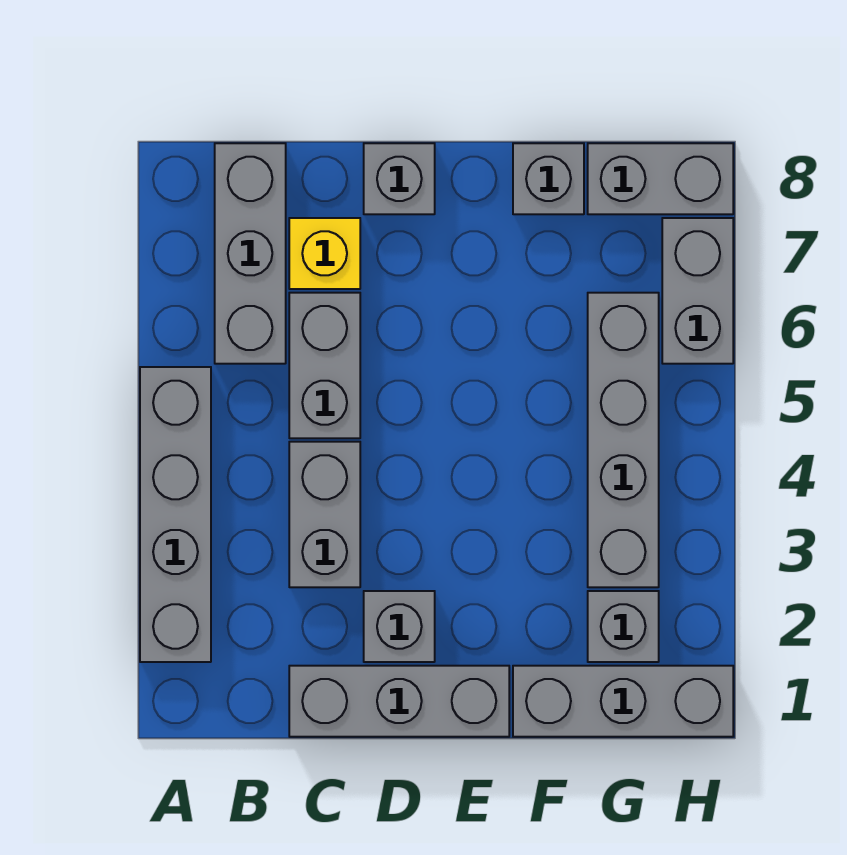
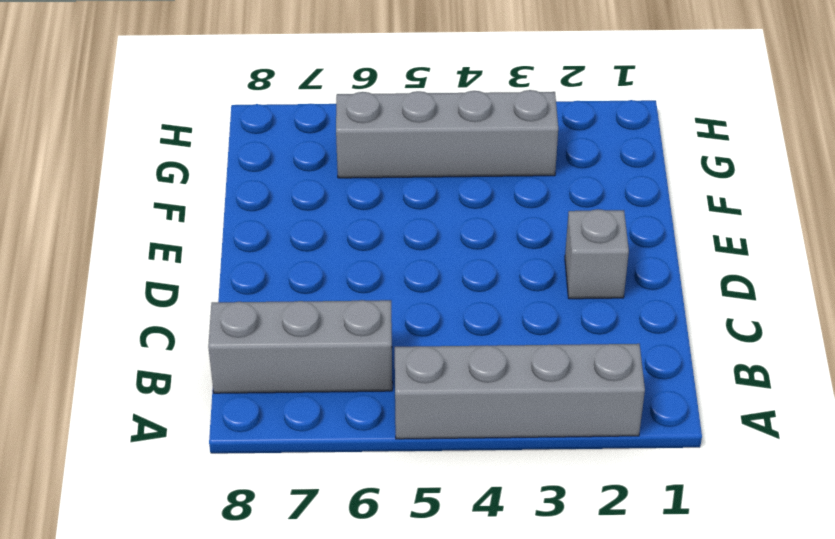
none -> grey 1x3 brick [289,666,509,737]
none -> grey 1x2 brick [289,442,360,587]
none -> grey 1x2 brick [289,293,360,438]

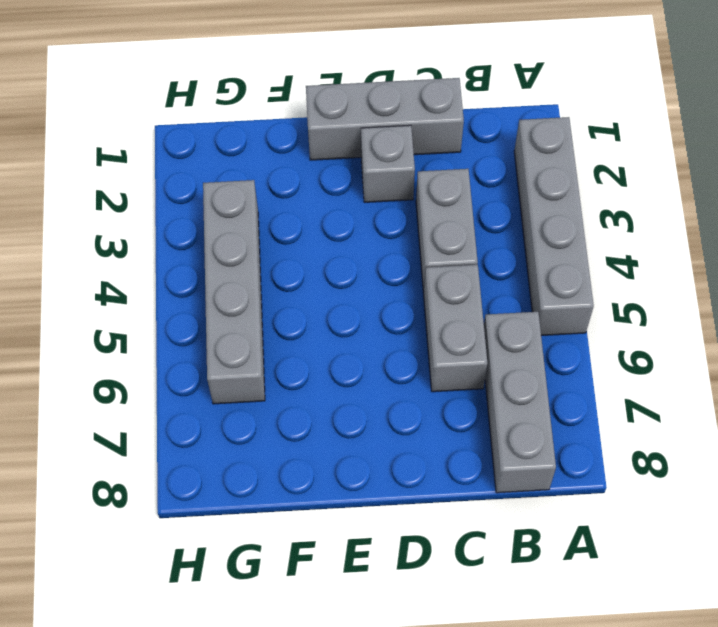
none -> yellow 1x1 brick [289,218,360,289]
none -> grey 1x1 brick [364,143,435,214]
none -> grey 1x3 brick [513,666,733,737]

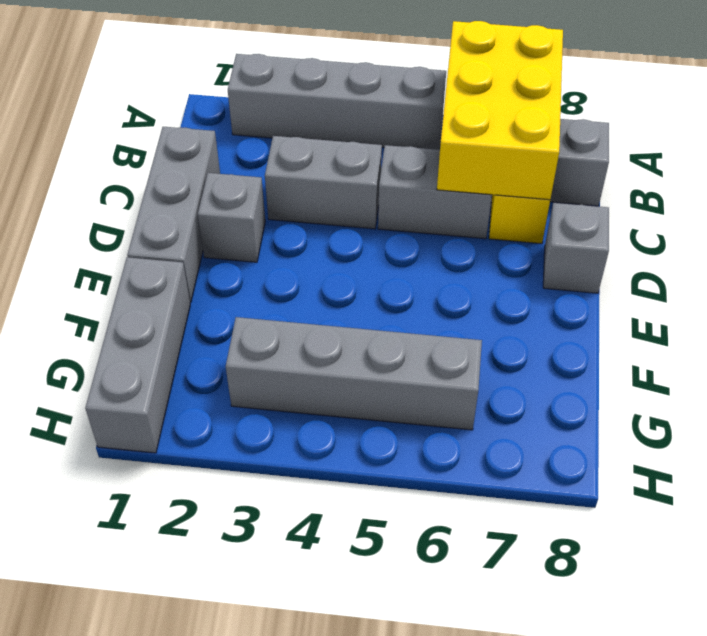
yellow 2x3 brick [437,21,563,200] -> none
none -> grey 1x1 brick [513,143,584,214]
none -> grey 1x1 brick [588,591,659,662]
none -> grey 1x2 brick [588,143,733,214]

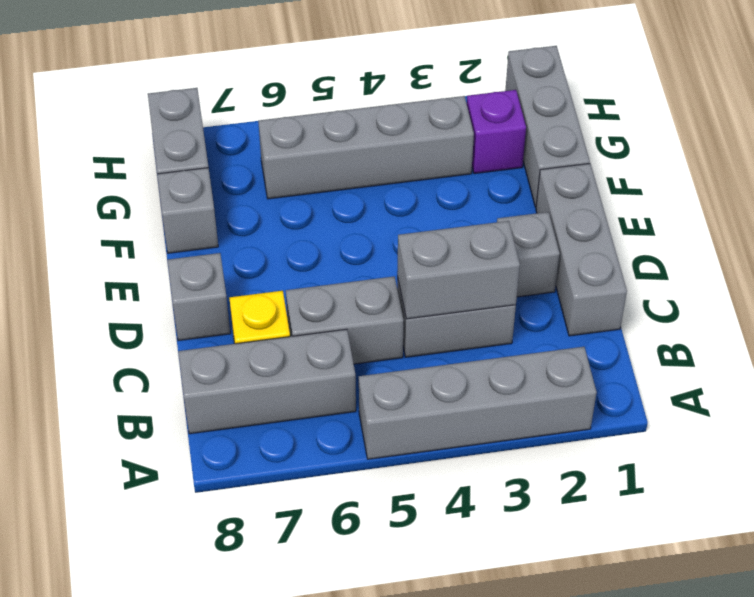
grey 1x2 brick [397,221,520,319] -> grey 1x2 brick moved to [662,218,733,364]
purple 1x1 brick [467,90,526,174] -> grey 1x1 brick [588,591,659,662]

